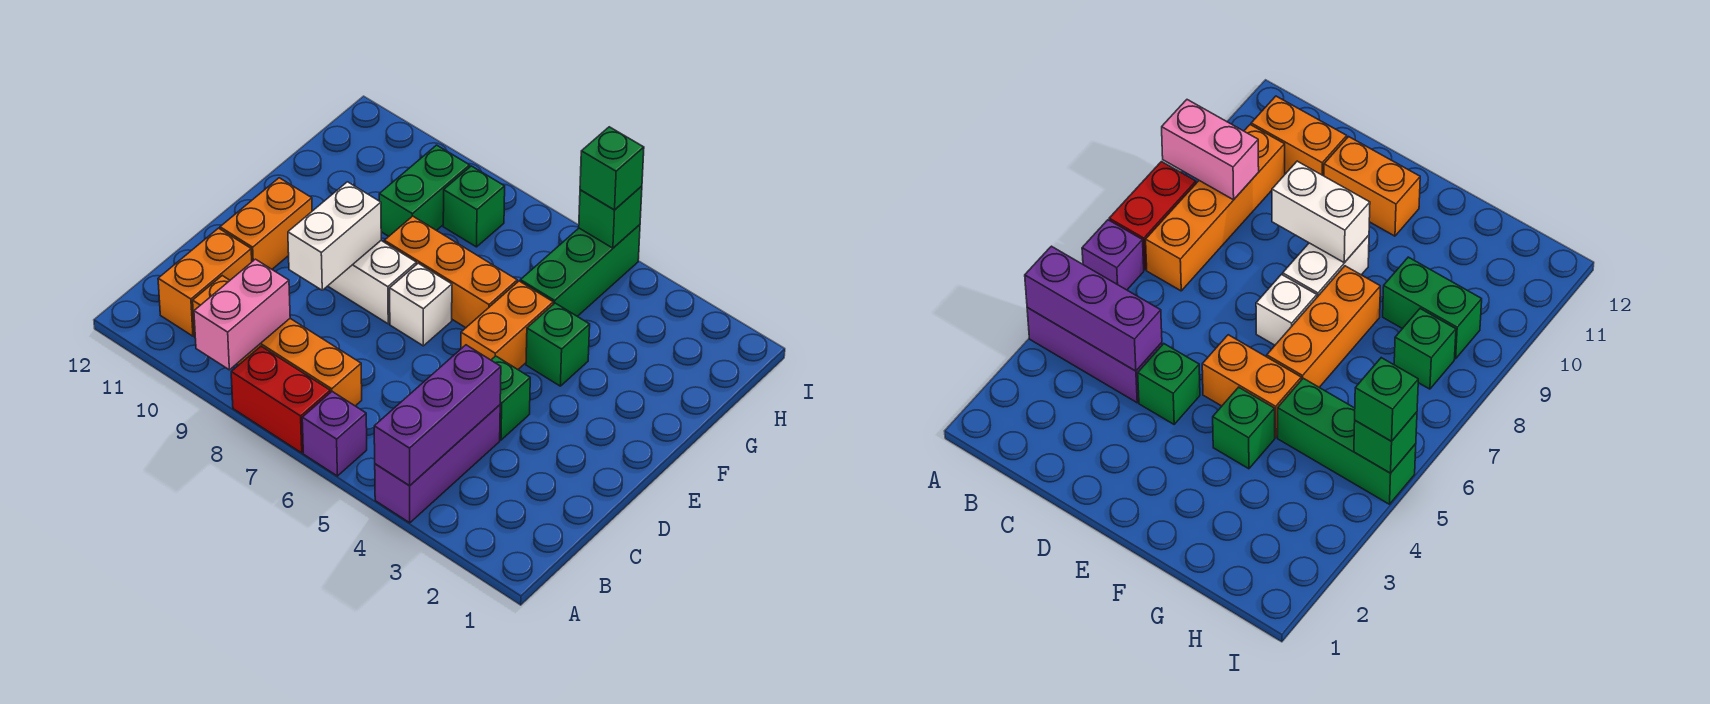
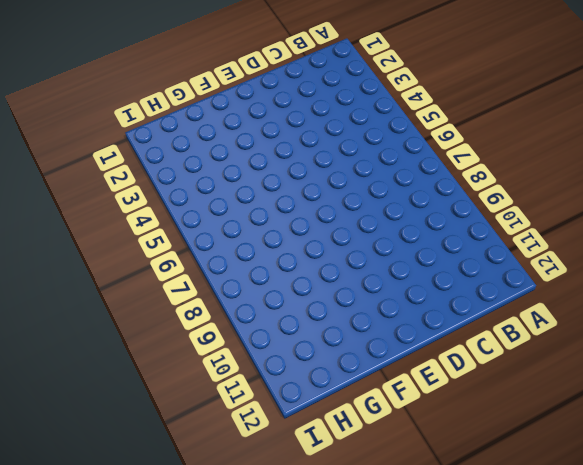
none -> purple 1x3 brick [375,405,500,523]
none -> purple 1x1 brick [302,392,367,476]
none -> red 1x2 brick [231,346,330,453]

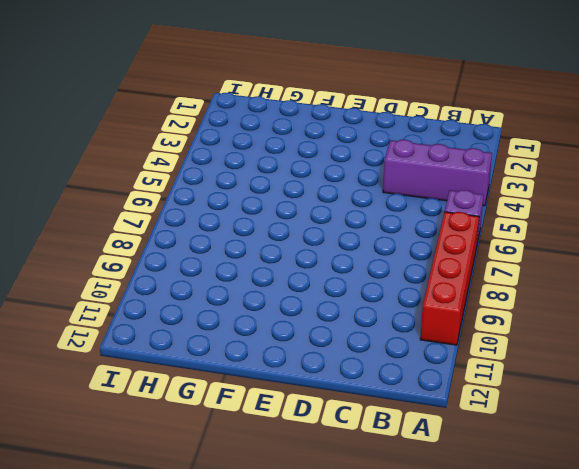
red 1x4 brick [420,212,479,345] -> red 1x2 brick [231,346,330,453]
none -> orange 1x4 brick [193,276,362,406]
none -> orange 1x2 brick [158,228,252,336]
none -> green 1x1 brick [491,356,530,440]

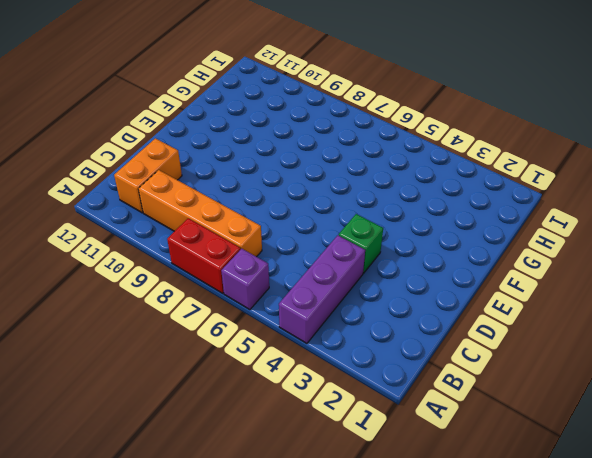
none -> orange 1x2 brick [220,178,312,269]
none -> orange 1x2 brick [461,281,553,369]
none -> white 1x1 brick [390,263,452,346]

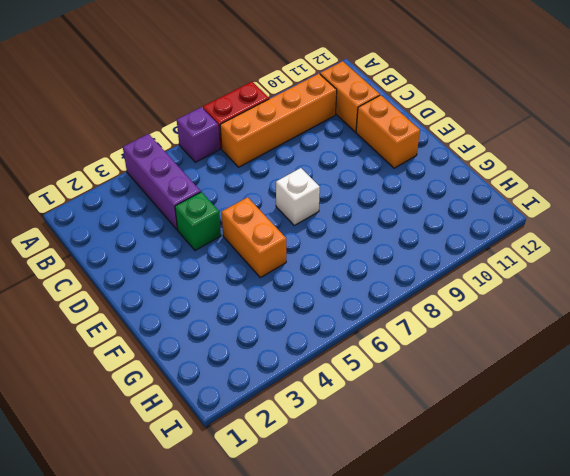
none -> white 1x2 brick [328,241,416,324]
none -> green 1x1 brick [526,303,590,386]
none -> orange 1x3 brick [384,216,517,328]

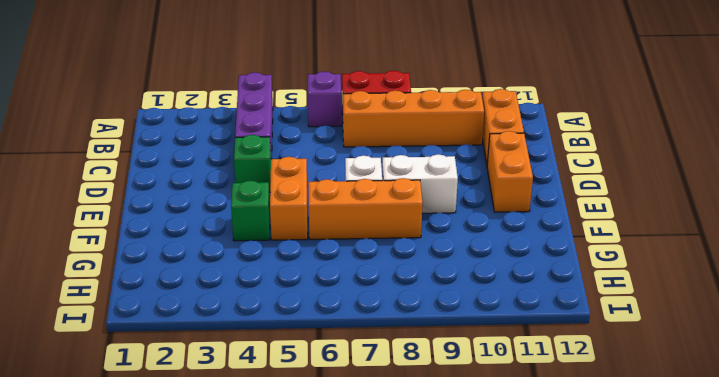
none -> green 1x3 brick [520,225,640,316]
none -> green 1x2 brick [379,145,470,236]
none -> green 1x1 brick [443,166,505,247]

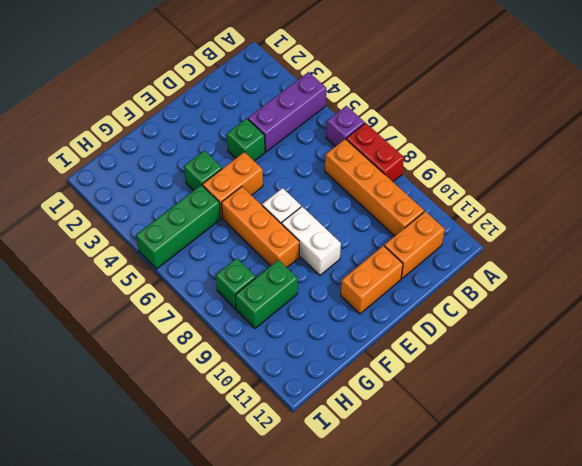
none -> purple 1x3 brick [374,345,501,486]
none -> pink 1x2 brick [194,259,290,370]
none -> white 1x2 brick [288,182,381,290]

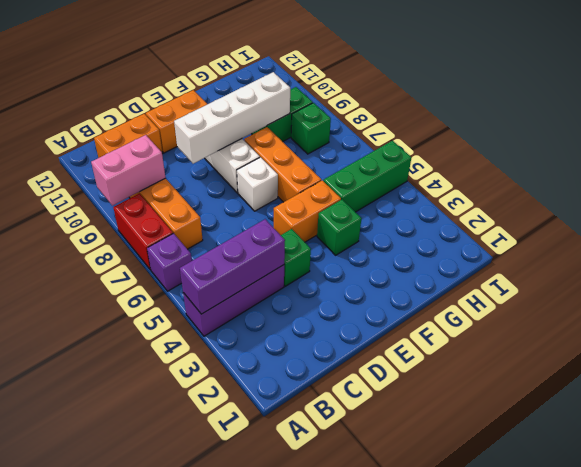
white 1x4 brick [174,72,290,164] -> white 1x2 brick [288,182,381,290]
none -> green 1x1 brick [579,186,642,248]
none -> green 1x1 brick [580,127,644,210]

